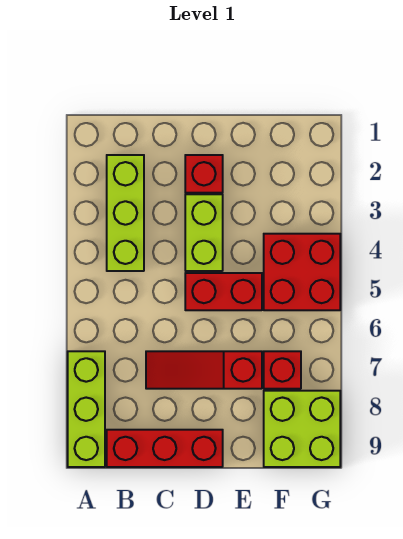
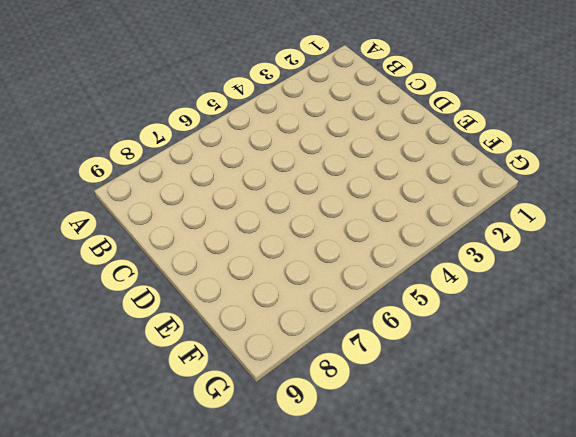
none -> lime 1x3 brick [68,351,105,467]
none -> lime 1x3 brick [107,155,144,271]

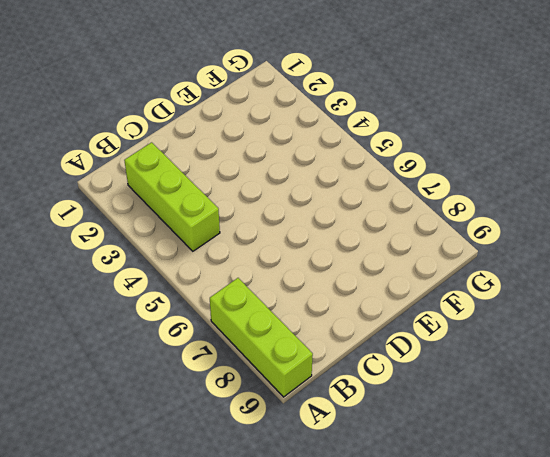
none -> red 1x3 brick [107,430,223,467]
none -> red 1x3 slope [146,351,262,389]

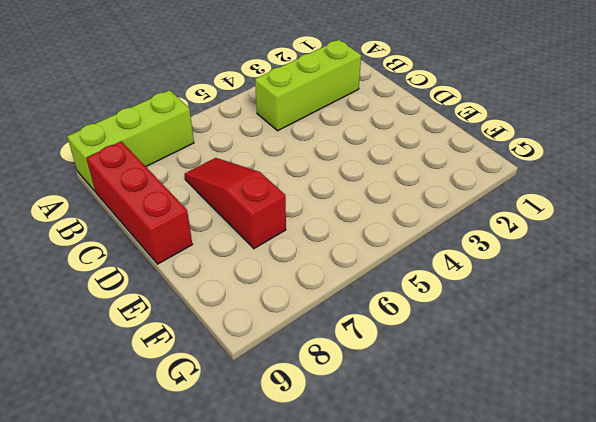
none -> red 1x1 brick [185,155,223,193]
none -> lime 1x2 brick [185,194,223,271]

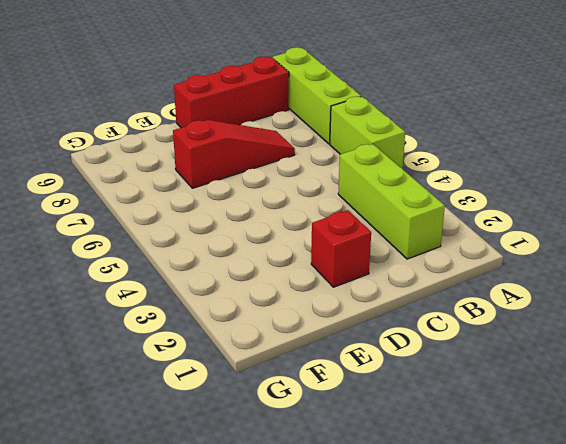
lime 1x2 brick [330,96,405,169] -> lime 1x2 brick moved to [185,194,223,271]
none -> red 1x2 brick [185,273,262,310]
none -> red 2x2 brick [264,234,340,310]

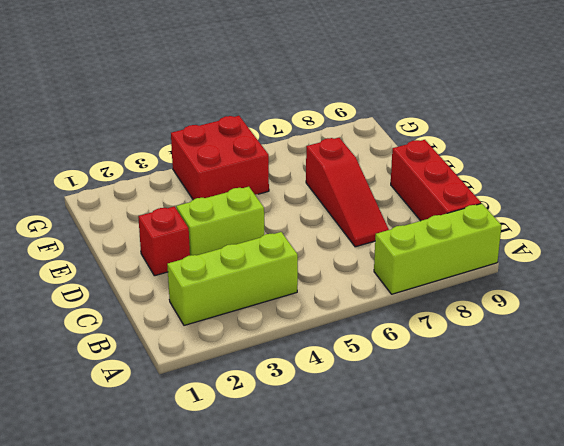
none -> red 1x2 brick [185,273,262,310]
none -> red 1x1 brick [264,351,301,389]

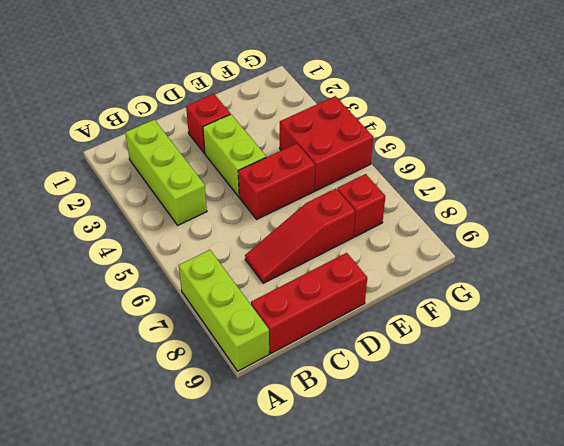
none -> lime 2x2 brick [264,391,340,467]

